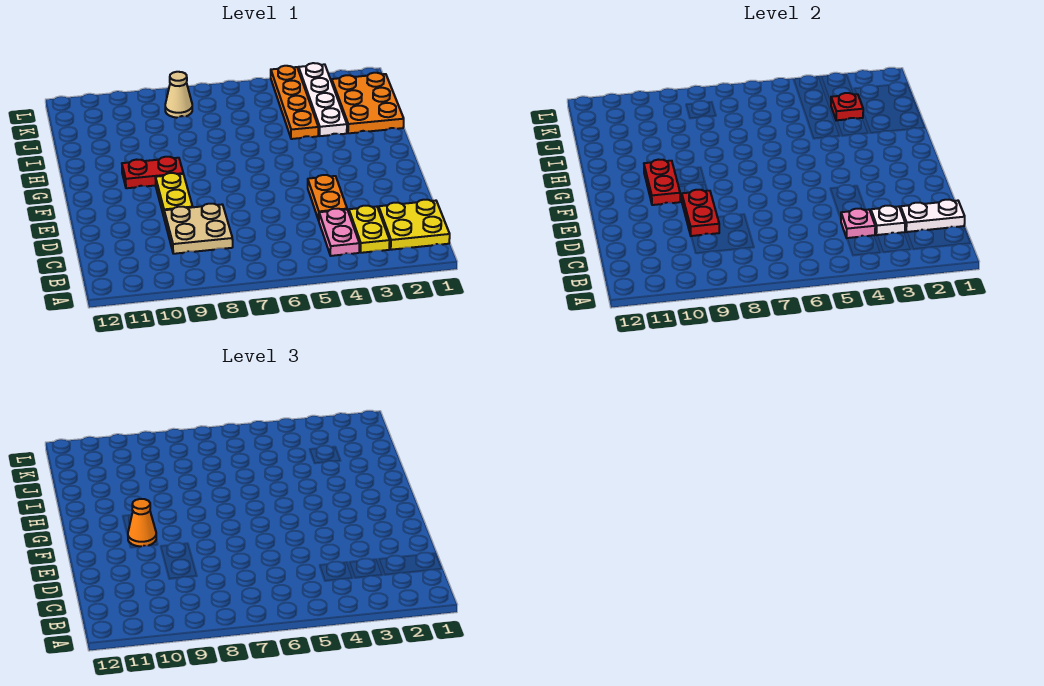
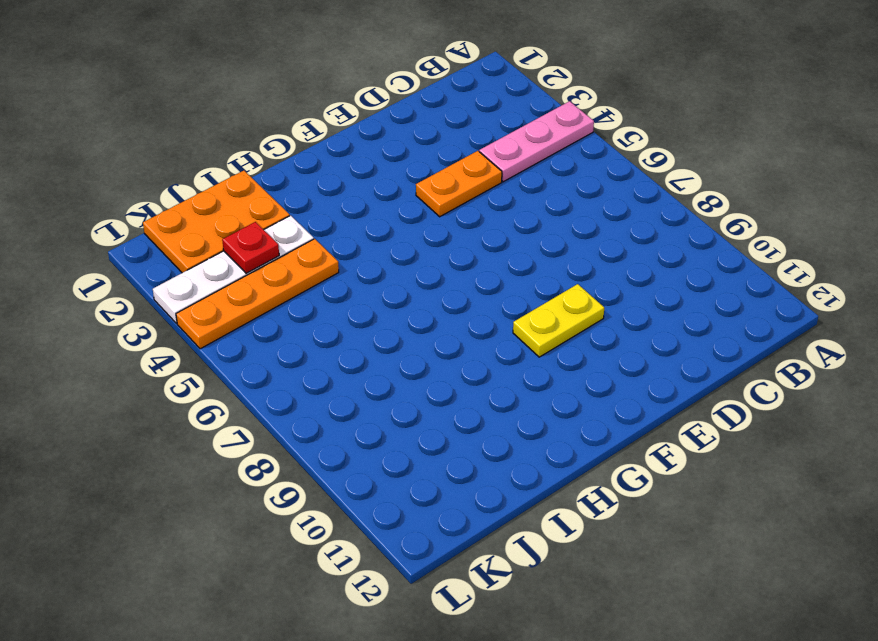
pink 1x3 plate [479,101,594,182] -> pink 1x2 plate [319,209,359,256]
none -> yellow 2x2 plate [379,200,450,250]
none -> yellow 1x2 plate [349,205,390,253]
none -> tan 2x2 plate [164,204,233,254]

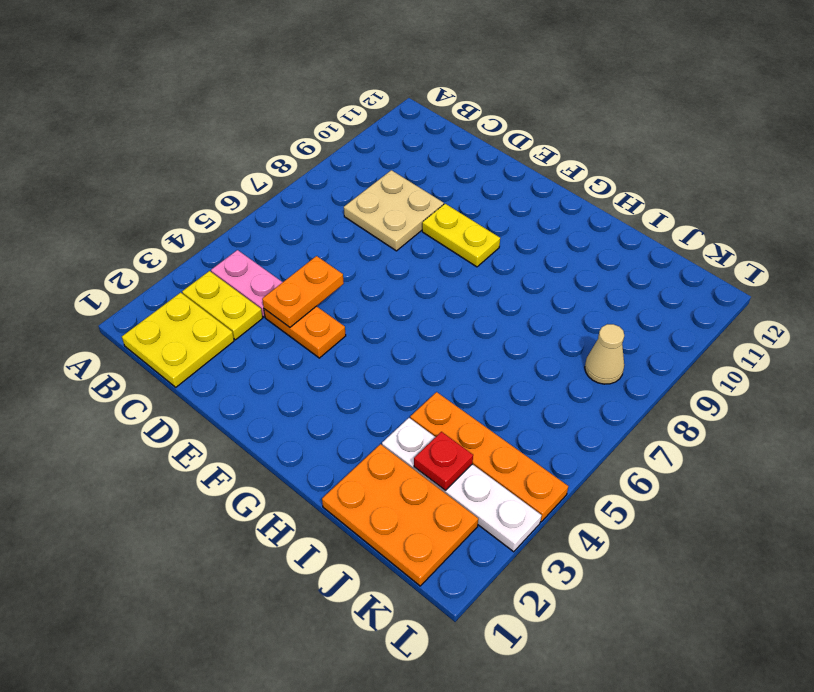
orange 1x2 plate [262,256,344,327] -> none
none -> red 1x2 plate [122,157,183,188]
none -> white 1x2 plate [901,200,965,232]
none -> white 1x1 plate [871,205,905,235]

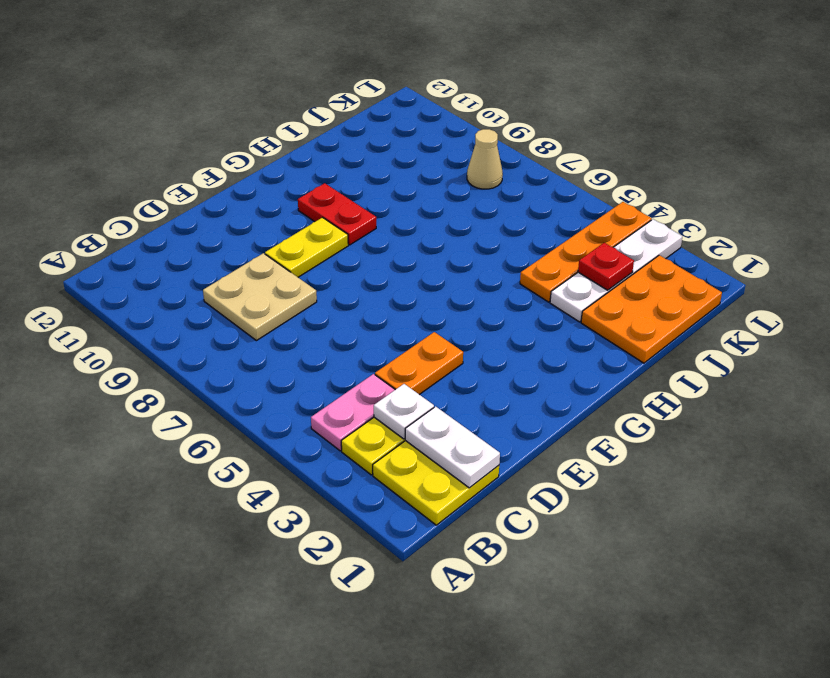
none -> pink 1x1 plate [841,209,875,238]
none -> red 1x2 plate [682,190,719,236]
none -> red 1x2 plate [644,160,680,205]

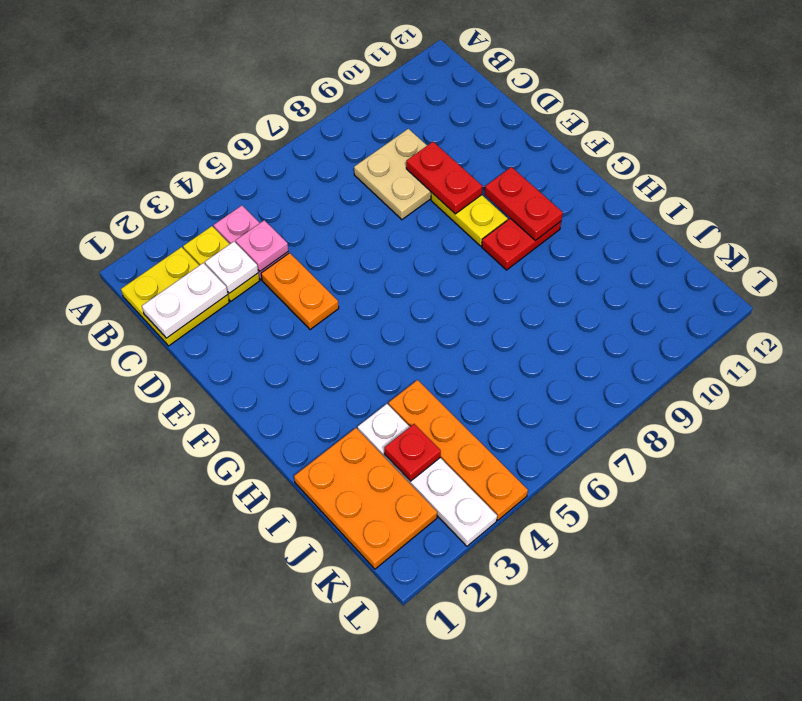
none -> tan 1x1 cone [165,72,192,118]
none -> orange 1x1 cone [128,499,156,546]

